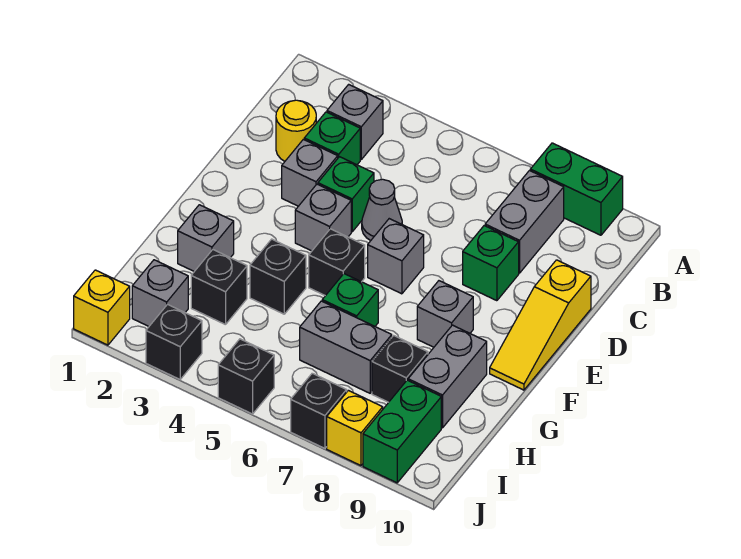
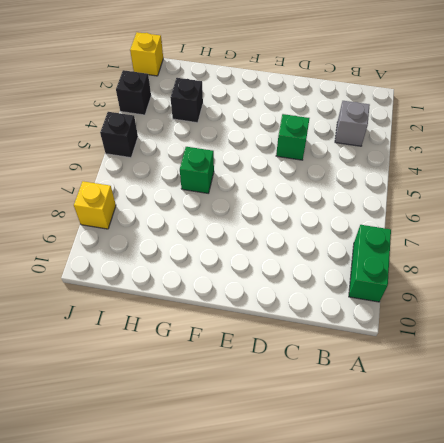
none -> grey 1x2 brick [485,171,564,273]
none -> yellow 1x1 round brick [276,100,316,161]
none -> green 1x1 brick [304,112,360,165]

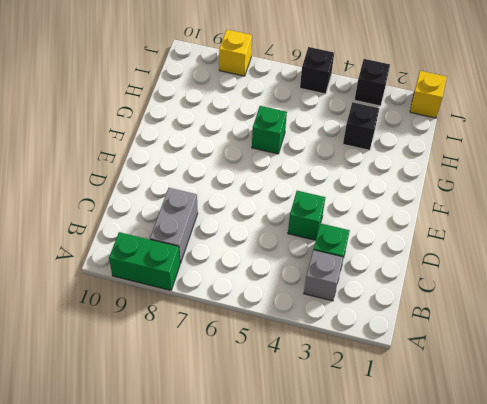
none -> yellow 1x1 round brick [276,100,316,161]
none -> grey 1x1 brick [282,139,338,206]
none -> grey 1x1 cone [362,179,402,241]

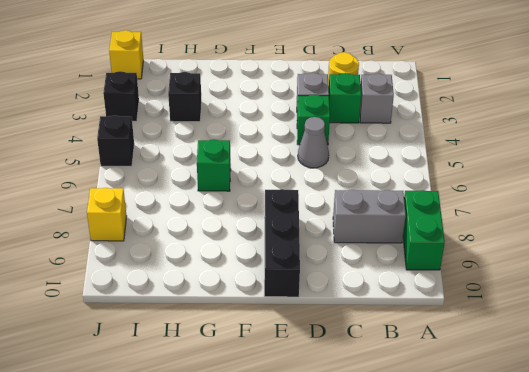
black 1x3 brick [264,189,300,297] -> yellow 1x3 slope [490,260,591,390]
none -> green 1x1 brick [463,226,519,301]
none -> grey 1x1 brick [295,184,351,251]
none -> grey 1x1 brick [368,219,424,294]

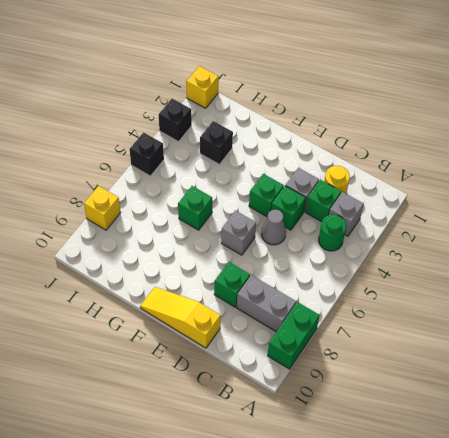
green 1x1 round brick [319,215,346,251] -> none
green 1x1 brick [249,174,284,217] -> grey 1x1 brick [295,184,351,251]
none -> black 1x1 brick [309,229,365,296]
none -> grey 1x1 brick [417,281,473,347]
none -> grey 1x1 brick [178,205,234,271]

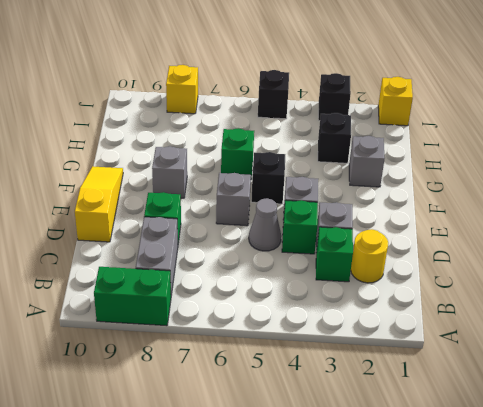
none -> grey 1x1 brick [327,84,383,159]
none -> black 1x1 brick [250,239,306,314]
none -> grey 1x2 brick [408,325,487,428]

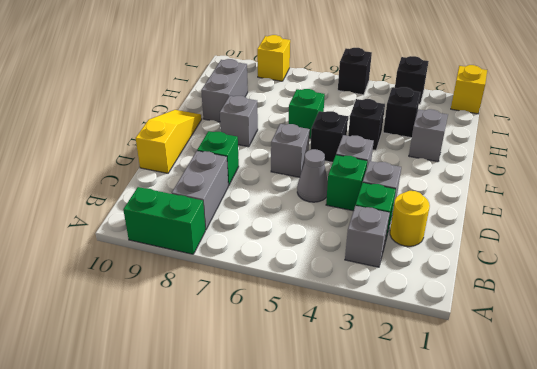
none -> grey 1x2 brick [300,301,392,393]
none -> black 1x1 brick [372,336,428,402]
none -> grey 1x1 brick [132,260,188,326]

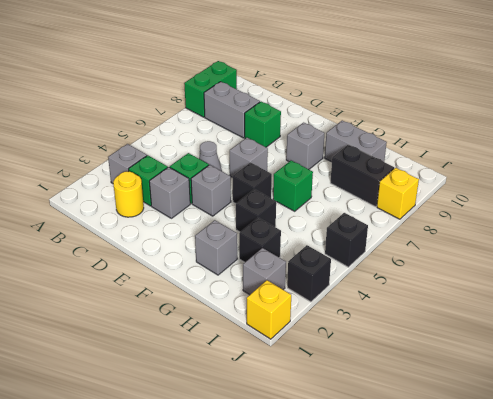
black 1x2 brick [330,145,394,207] -> black 1x1 brick [372,336,428,402]
none -> yellow 1x3 slope [490,260,591,390]
none -> grey 1x2 brick [300,301,392,393]
none -> green 1x2 brick [363,380,441,483]

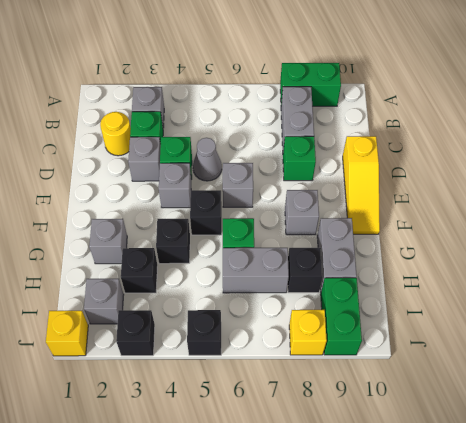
none -> black 1x1 brick [291,373,347,448]

